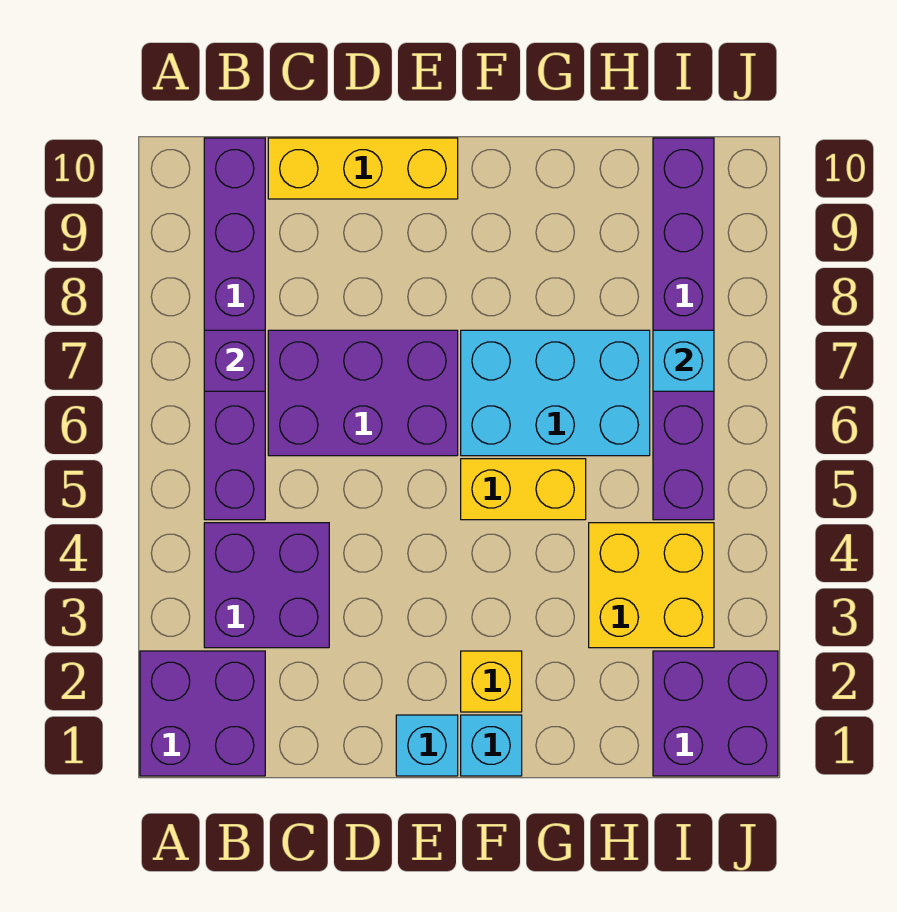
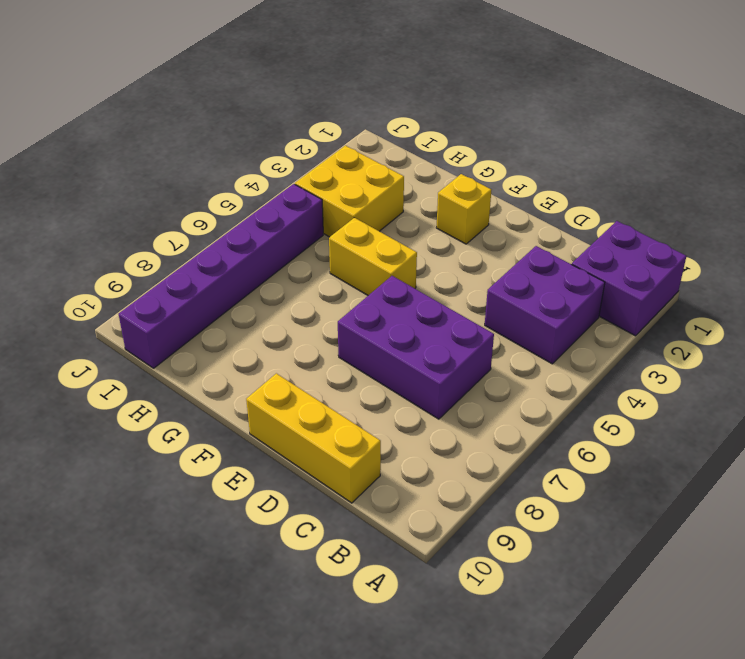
none -> purple 1x6 brick [204,138,265,520]
none -> cyan 1x1 brick [396,715,458,776]
none -> cyan 1x1 brick [461,715,522,776]

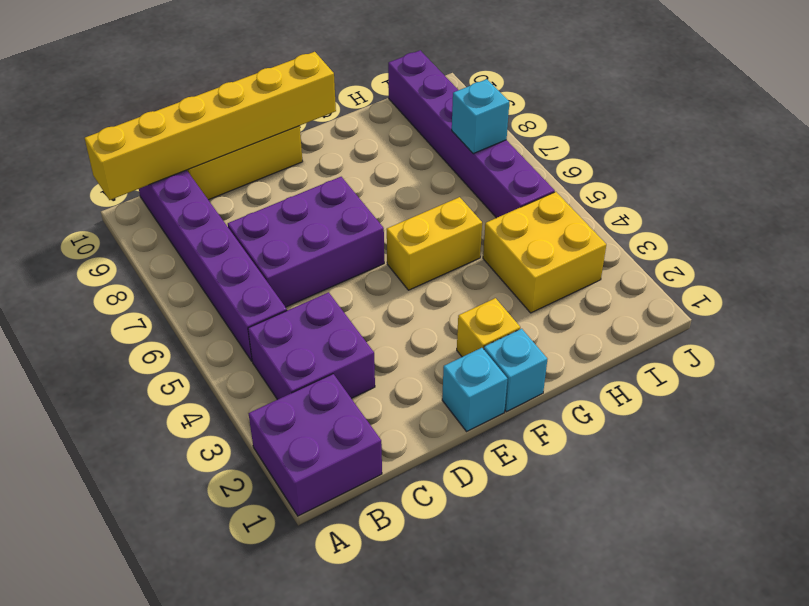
yellow 1x6 brick [85,52,336,200] -> none
none -> cyan 2x3 brick [461,330,650,456]
none -> purple 2x2 brick [653,651,778,776]
none -> purple 1x1 brick [204,330,265,391]

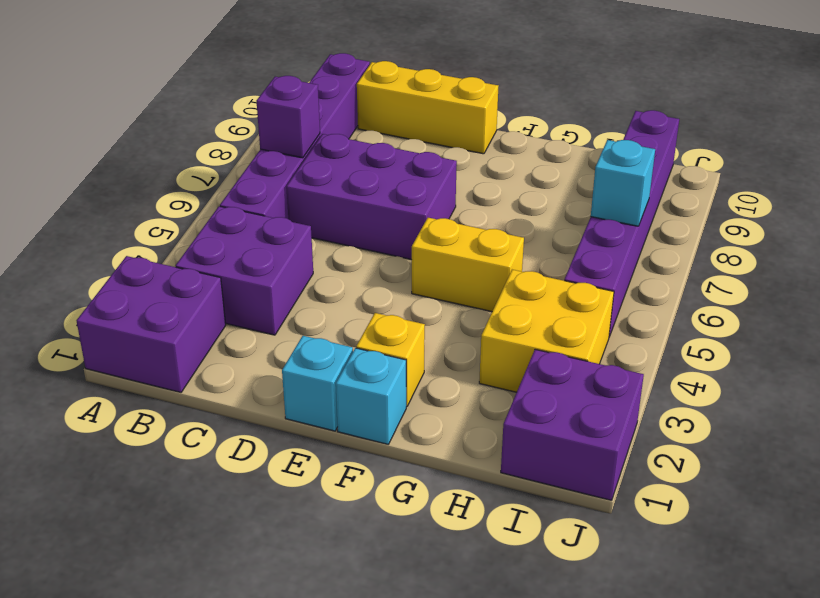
none -> cyan 2x3 brick [461,330,650,456]

